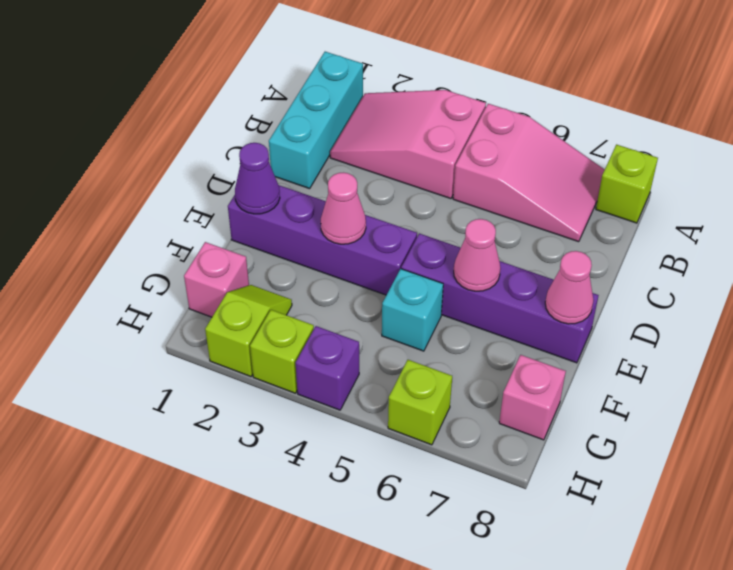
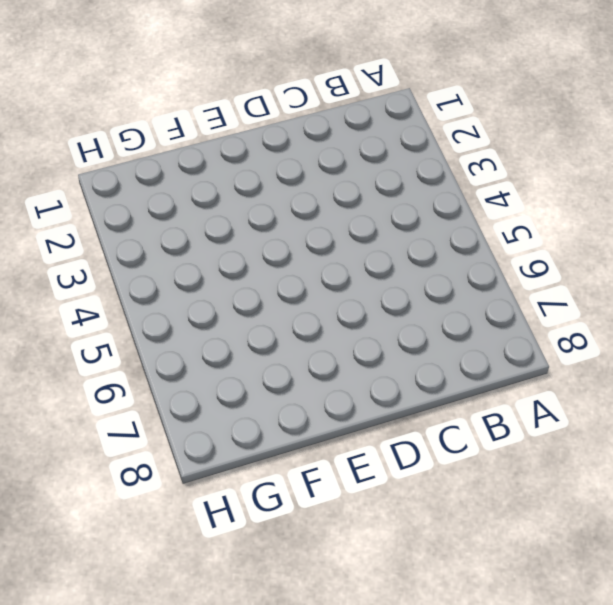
none -> cyan 1x3 brick [269,52,363,189]
none -> pink 2x3 slope [330,90,486,199]
none -> pink 2x3 slope [453,104,605,242]

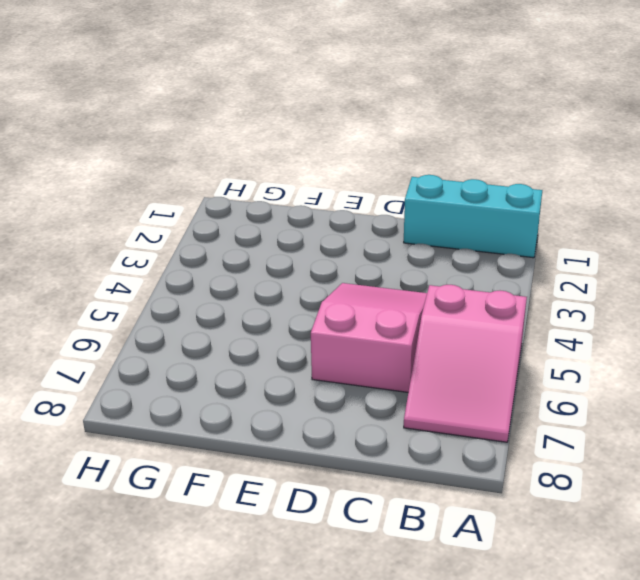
pink 2x3 slope [311,283,427,392] -> pink 2x3 slope moved to [330,90,486,199]
none -> lime 1x1 brick [596,145,658,223]
none -> purple 1x4 brick [228,185,417,295]
none -> purple 1x4 brick [401,234,599,363]

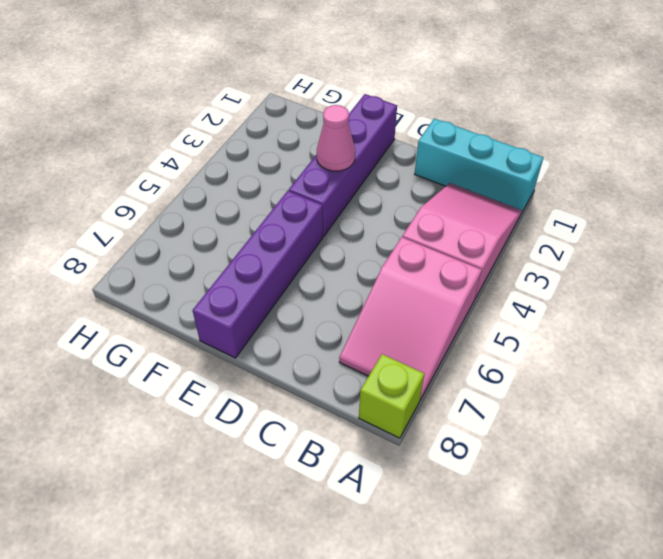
none -> cyan 1x1 brick [382,269,443,351]
none -> pink 1x1 brick [184,242,249,317]
none -> lime 1x2 slope [205,285,292,377]

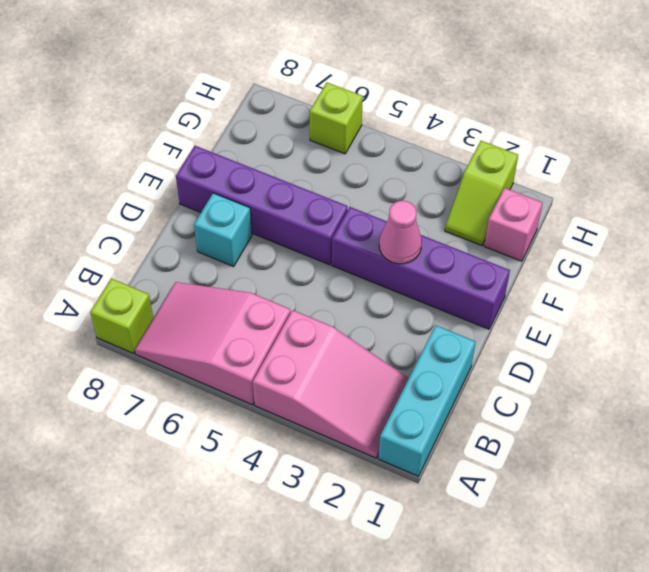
cyan 1x1 brick [194,193,252,266] -> cyan 1x1 brick moved to [382,269,443,351]
none -> pink 1x1 brick [499,355,566,440]
none -> lime 1x1 brick [250,310,314,393]
none -> purple 1x1 brick [296,326,359,410]

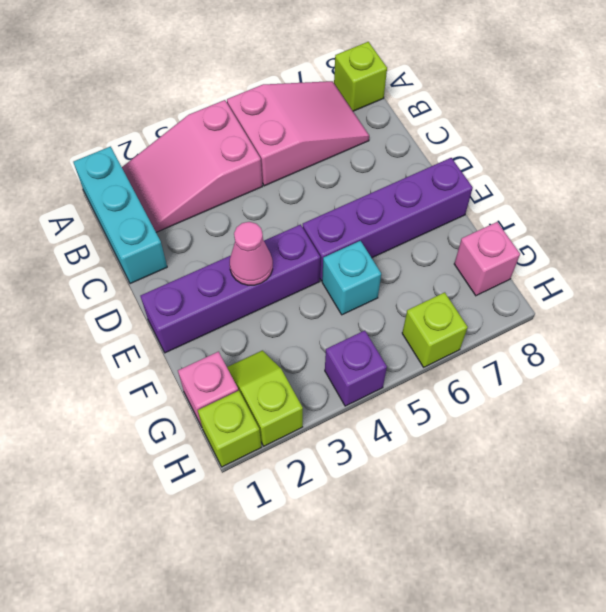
lime 1x1 brick [198,390,261,467] -> lime 1x1 brick moved to [250,310,314,393]
none -> purple 1x1 cone [235,143,280,214]
none -> pink 1x1 cone [454,219,501,291]
none -> pink 1x1 cone [545,251,594,324]

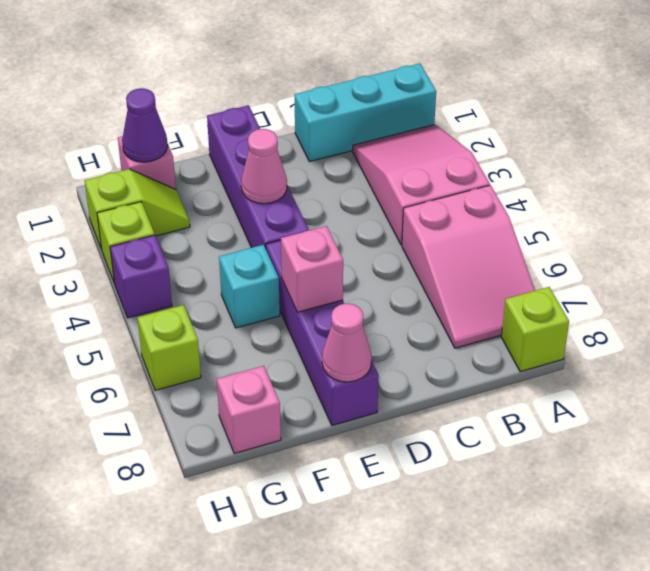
pink 1x1 brick [281,226,343,312] -> pink 1x1 cone [454,219,501,291]
purple 1x1 cone [122,88,168,162] -> purple 1x1 cone moved to [235,143,280,214]

